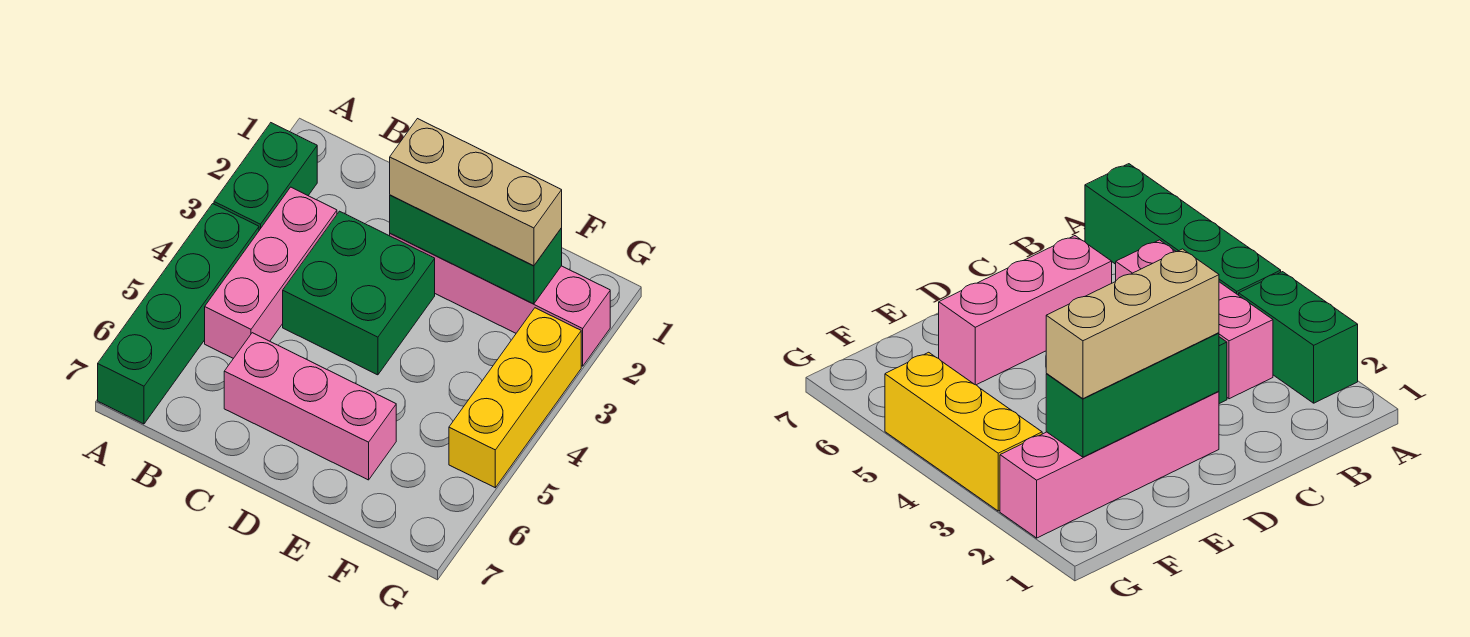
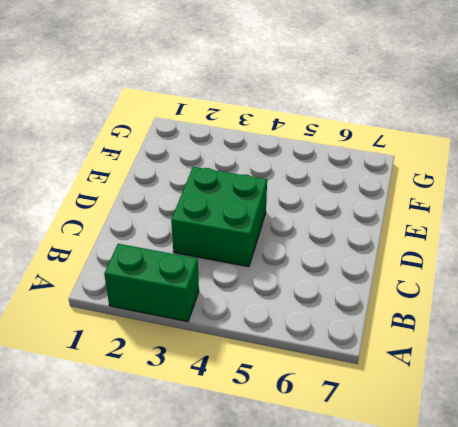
none -> green 1x4 brick [98,204,259,424]
none -> pink 1x3 brick [205,187,337,358]

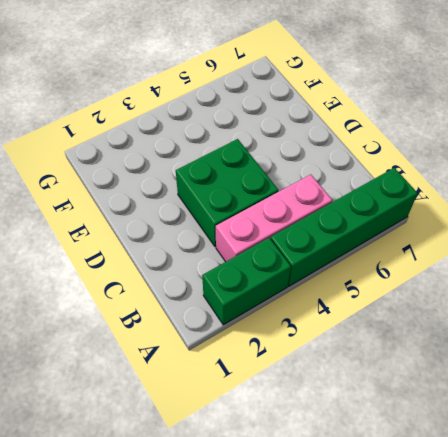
none -> pink 1x3 brick [224,333,396,480]
none -> pink 1x4 brick [390,234,610,366]

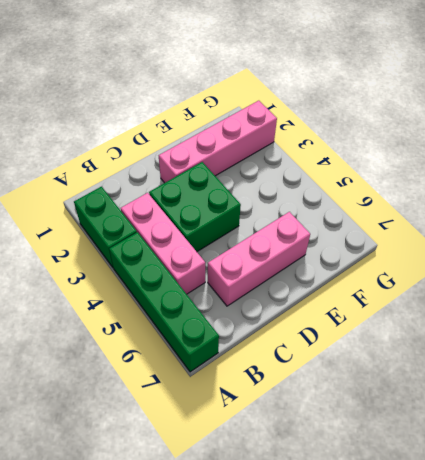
none -> yellow 1x3 brick [449,308,581,488]
none -> green 1x3 brick [390,195,562,304]

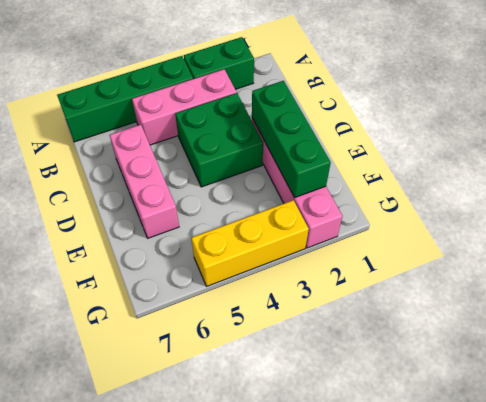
none -> tan 1x3 brick [390,119,562,266]

